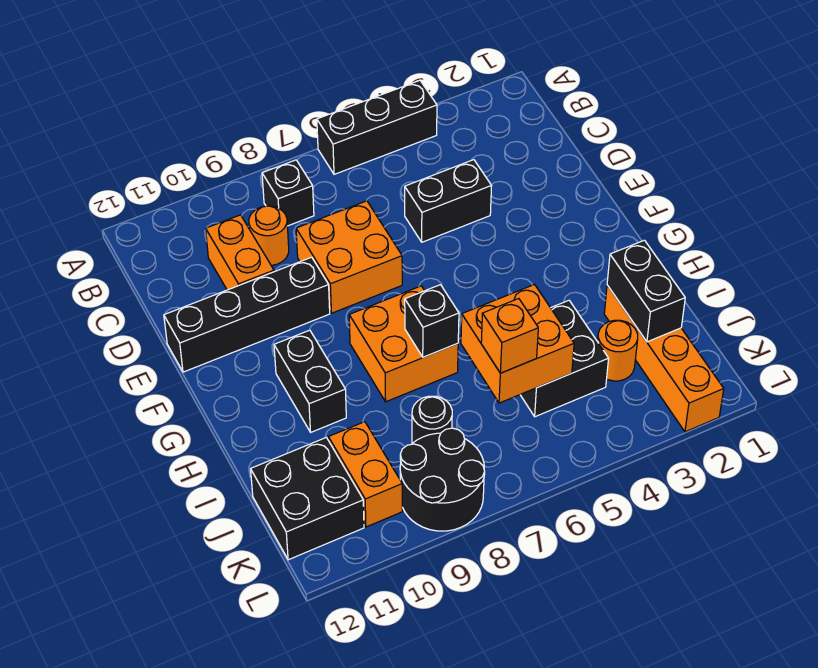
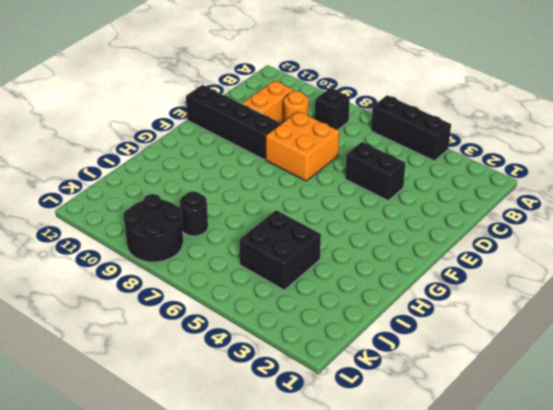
none -> orange 2x2 brick [349,286,458,402]
none -> black 1x2 brick [274,330,346,432]
none -> orange 1x4 brick [604,285,724,432]

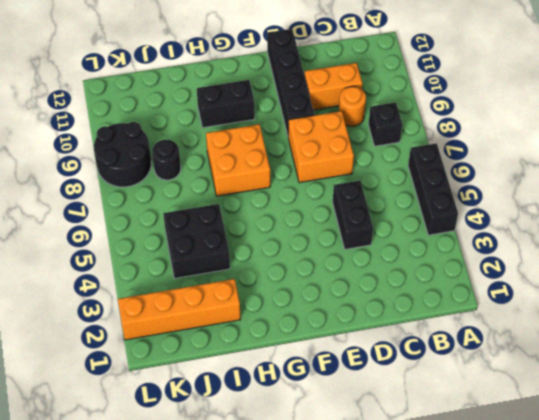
none -> orange 1x1 round brick [598,320,638,381]
none -> orange 1x2 brick [328,422,402,527]
none -> black 2x2 brick [251,438,364,560]

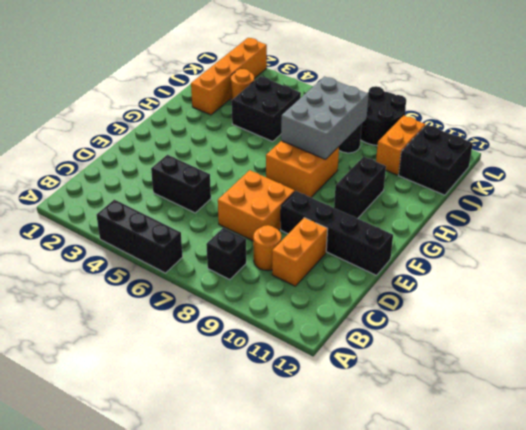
grey 2x3 brick [281,76,369,160] -> black 1x1 brick [405,285,459,357]
none -> black 1x2 brick [607,240,685,342]
none -> orange 2x2 brick [461,285,574,403]
none -> orange 1x1 brick [481,299,538,373]

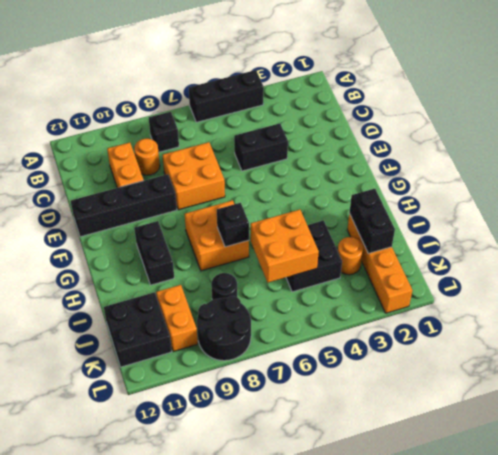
none -> orange 1x1 brick [481,299,538,373]

